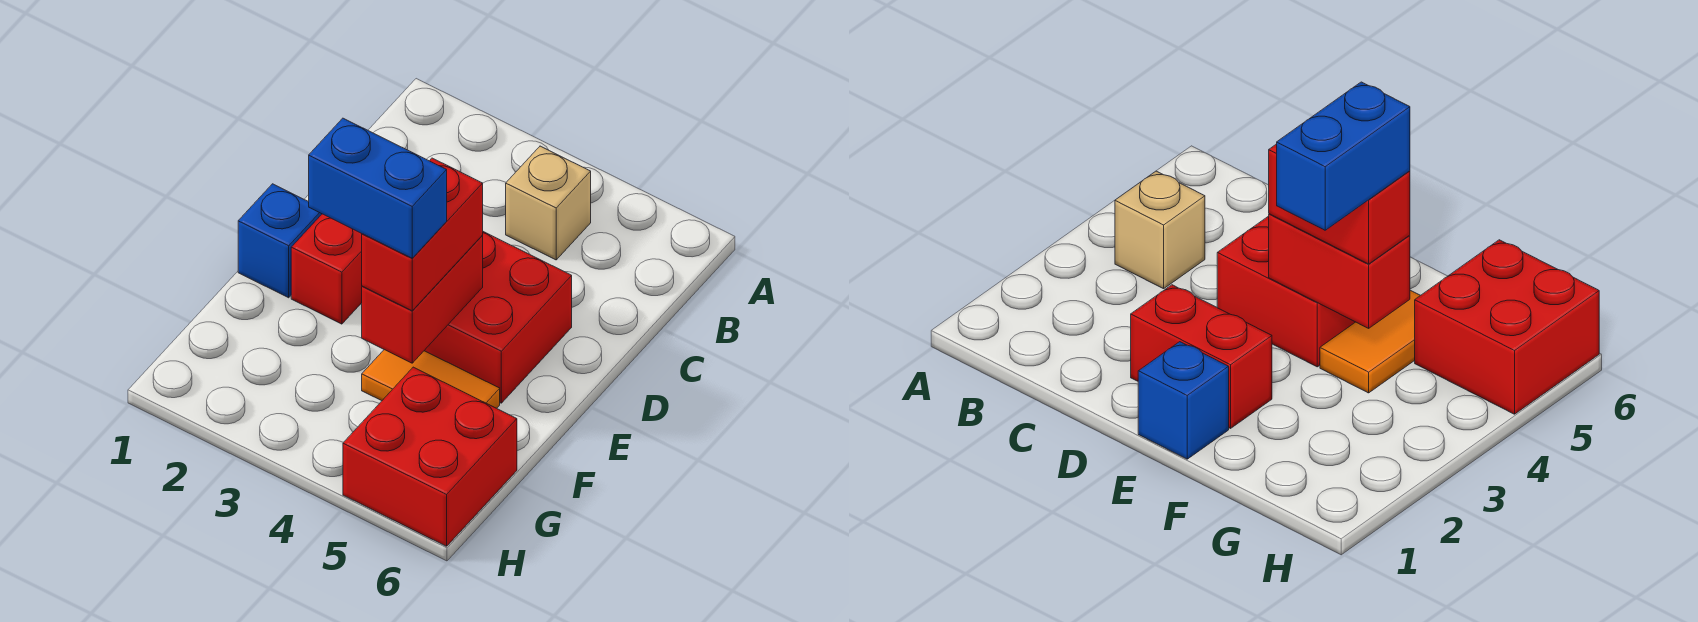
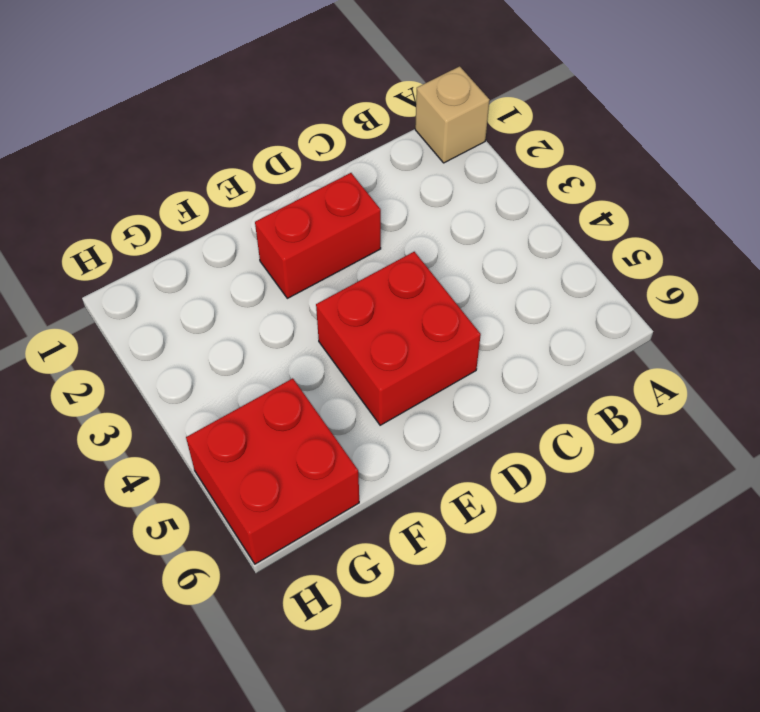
tan 1x1 brick [415,66,489,163] -> tan 1x1 brick moved to [506,146,591,260]
none -> blue 1x1 brick [238,184,322,298]
none -> orange 1x2 tile [362,350,500,408]

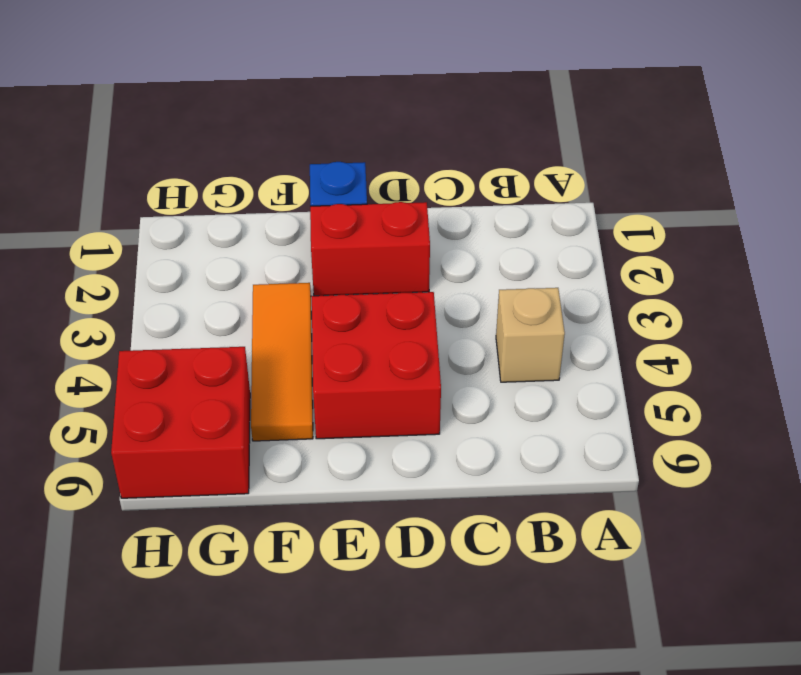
orange 1x3 tile [251,283,313,441] -> orange 1x2 tile [362,350,500,408]
none -> red 1x2 brick [362,236,483,363]
none -> red 1x2 brick [362,158,483,311]

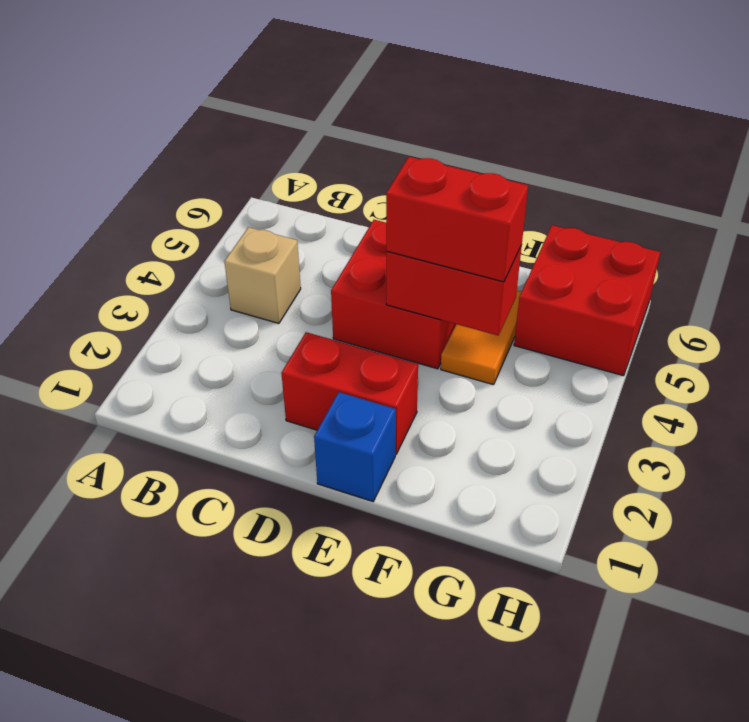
none -> blue 1x2 brick [309,118,447,258]

